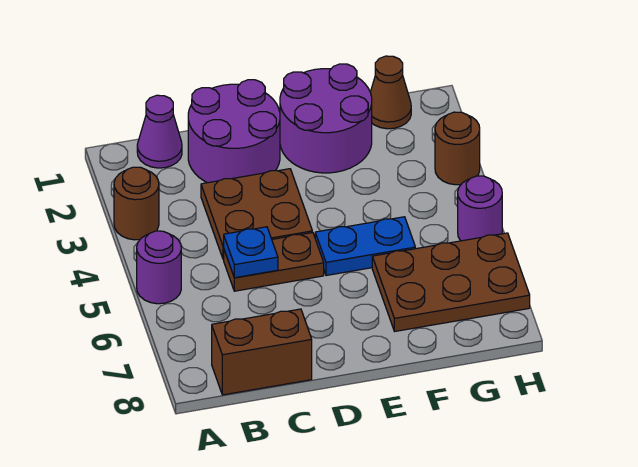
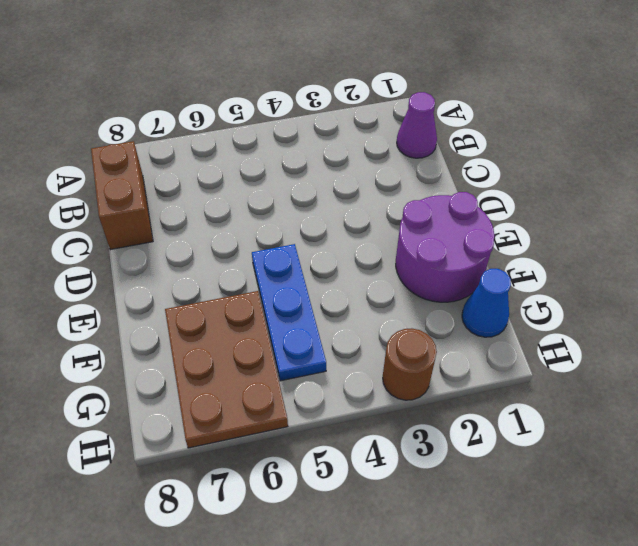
blue 1x3 plate [252,244,326,381] -> blue 1x2 plate [315,217,415,276]
blue 1x1 cone [462,269,511,337] -> brown 1x1 cone [370,56,411,129]
none -> brown 1x1 round brick [114,167,159,240]
none -> purple 1x1 round brick [137,231,181,304]
none -> purple 2x2 round brick [188,80,280,183]

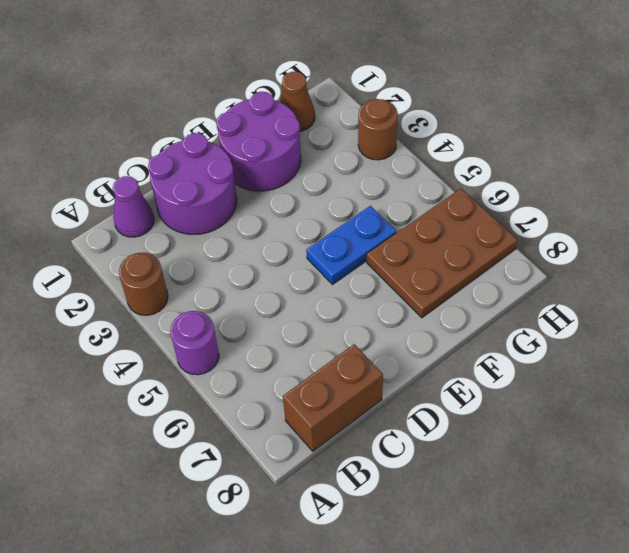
none -> brown 2x2 plate [201,169,312,259]
none -> brown 1x2 plate [224,232,324,291]
none -> purple 1x1 round brick [458,176,502,241]

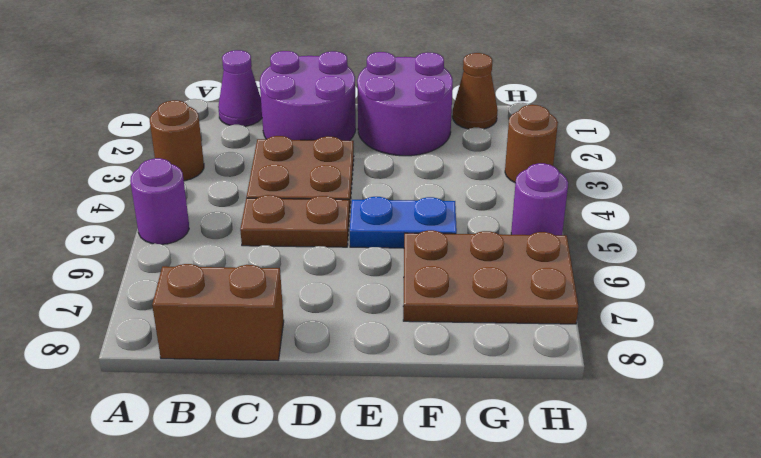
none -> blue 1x1 plate [224,227,278,278]

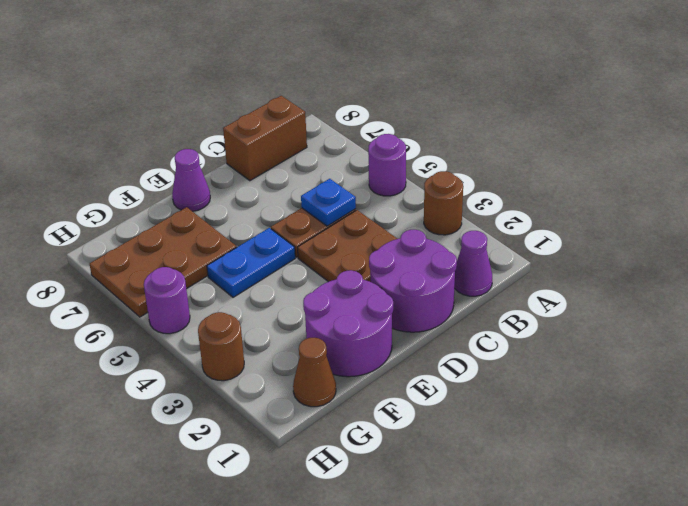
purple 1x1 cone [172,149,210,211] -> none

